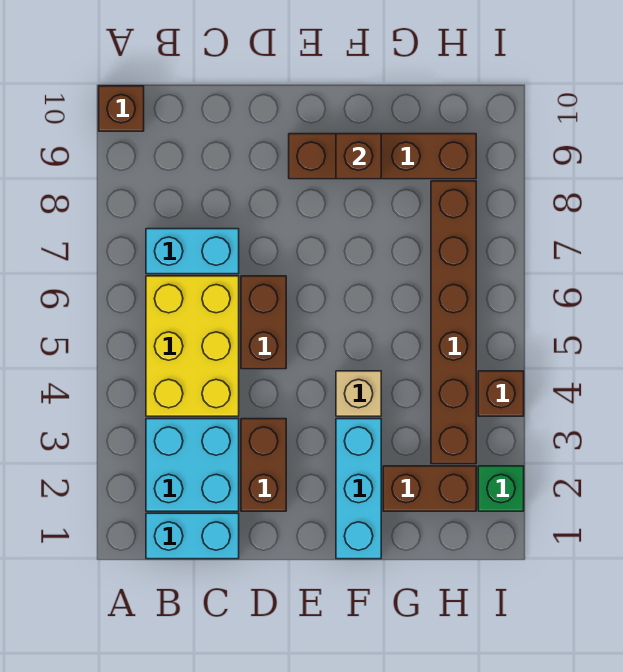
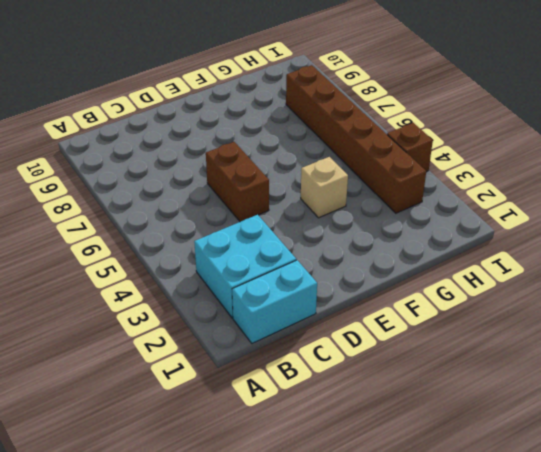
none -> brown 1x1 brick [99,86,144,131]
none -> yellow 2x3 brick [146,276,239,416]
none -> cyan 1x2 brick [146,229,239,274]

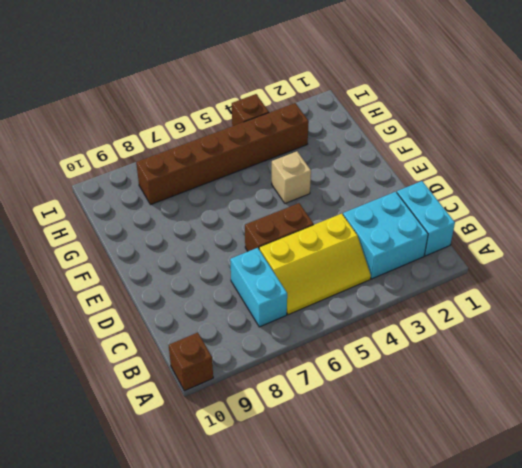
yellow 2x3 slope [259,214,371,315] -> yellow 2x3 brick [146,276,239,416]
none -> brown 1x2 brick [241,419,286,511]
none -> brown 1x4 brick [289,134,476,179]
none -> cyan 1x3 brick [336,419,381,559]

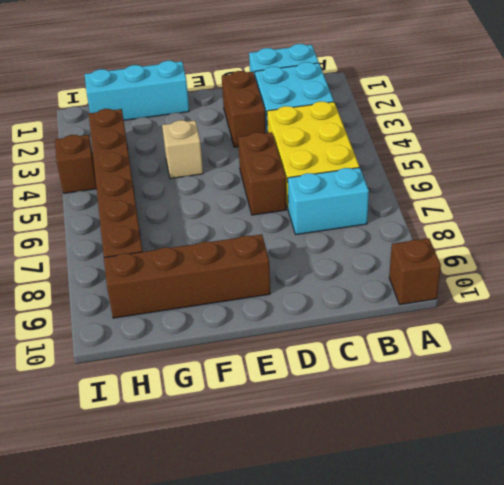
cyan 1x3 brick [85,61,189,120] -> cyan 1x3 brick turned to [336,419,381,559]
none -> brown 1x2 brick [383,466,476,511]
none -> green 1x1 brick [478,466,524,511]
none -> brown 1x1 brick [336,134,381,179]

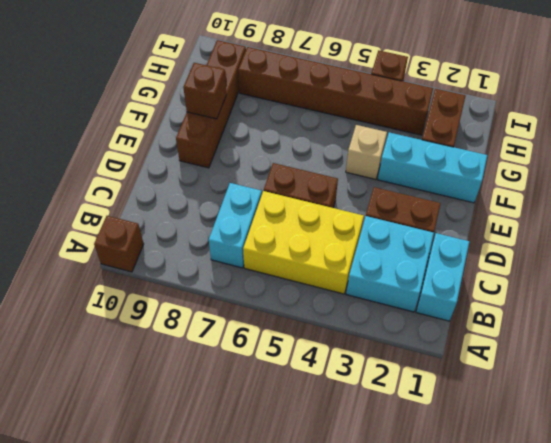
none -> green 1x1 brick [478,466,524,511]

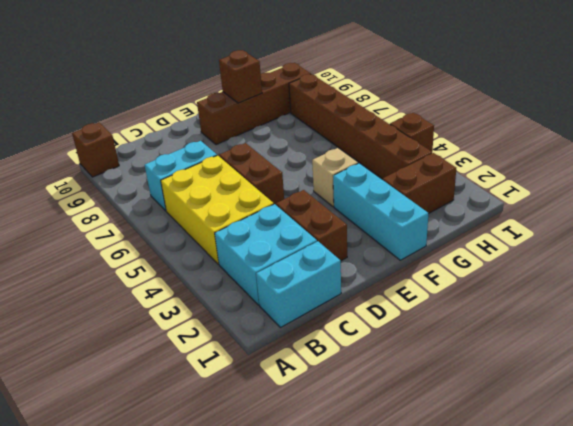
none -> green 1x1 brick [478,466,524,511]

